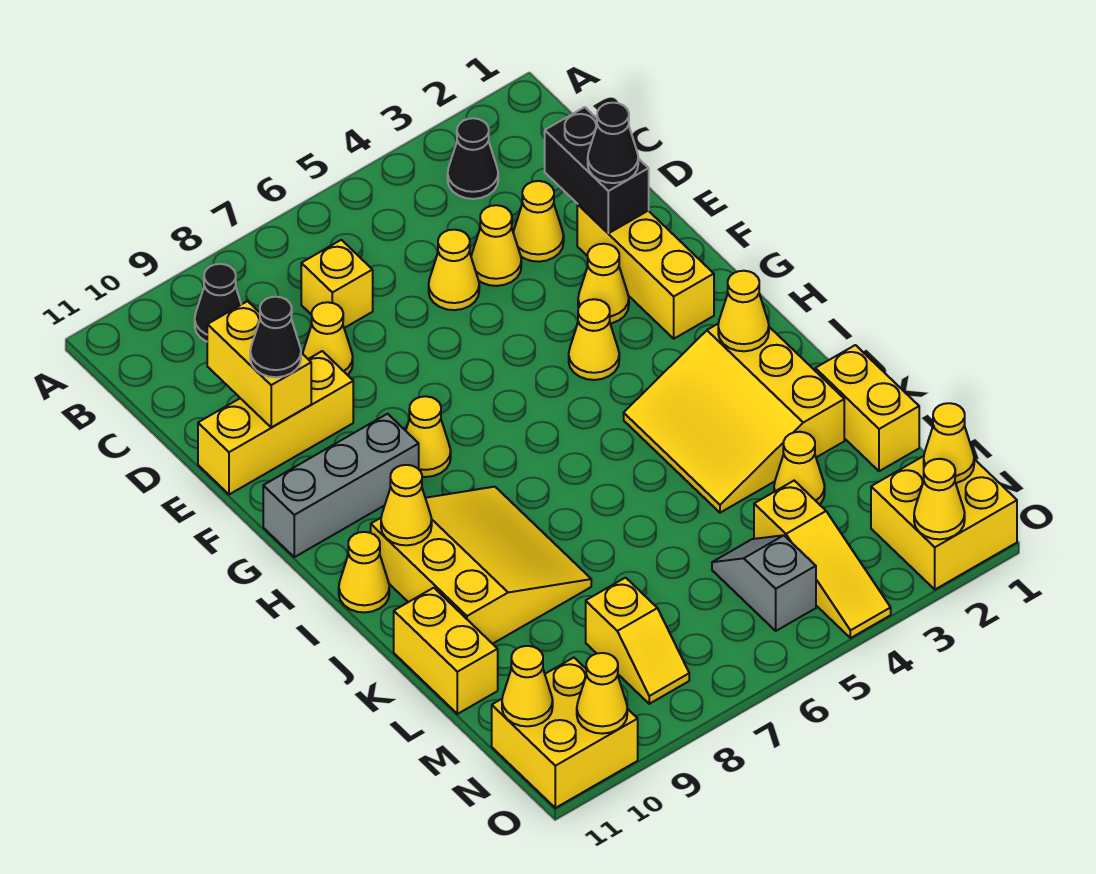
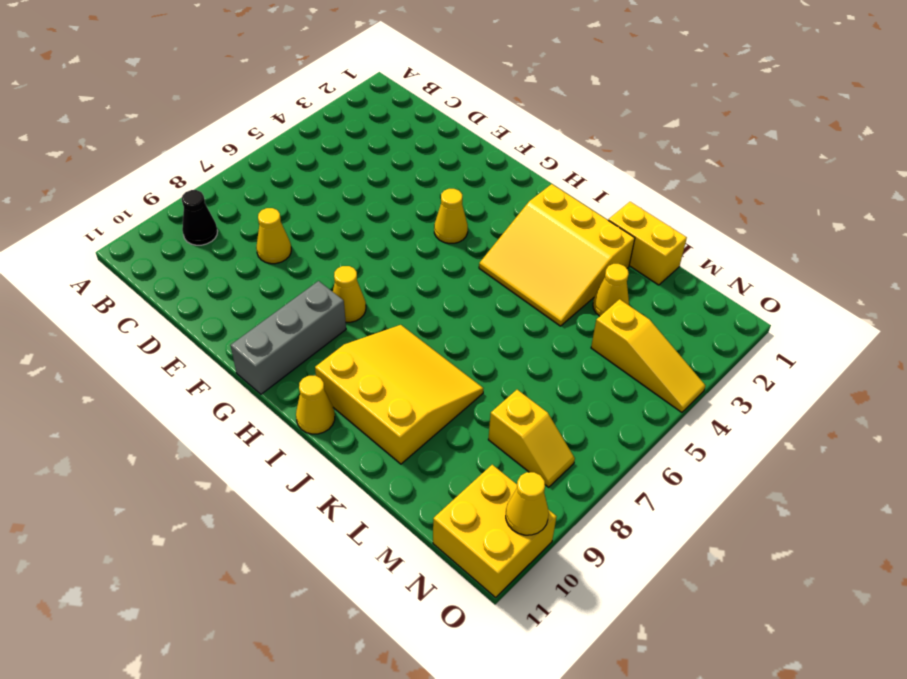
none -> black 1x1 cone [448,118,498,199]
none -> yellow 1x1 brick [301,240,373,328]
none -> yellow 1x1 cone [513,181,564,262]
none -> yellow 1x1 cone [471,205,521,286]

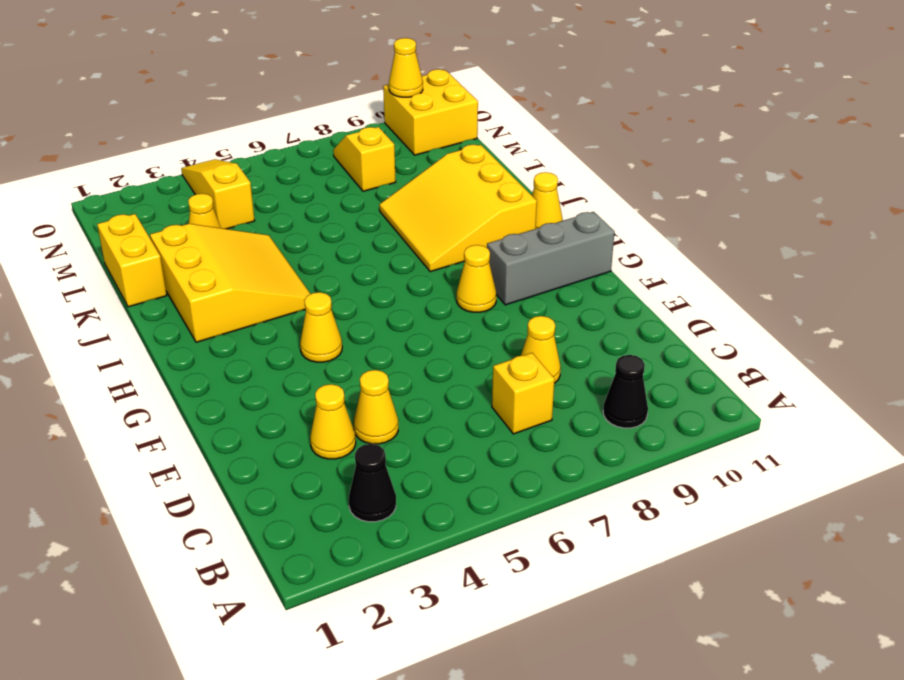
none -> yellow 1x1 cone [429,230,479,310]
none -> yellow 1x3 brick [577,204,714,339]
none -> yellow 1x3 brick [198,351,353,494]
none -> yellow 1x1 cone [578,244,629,323]

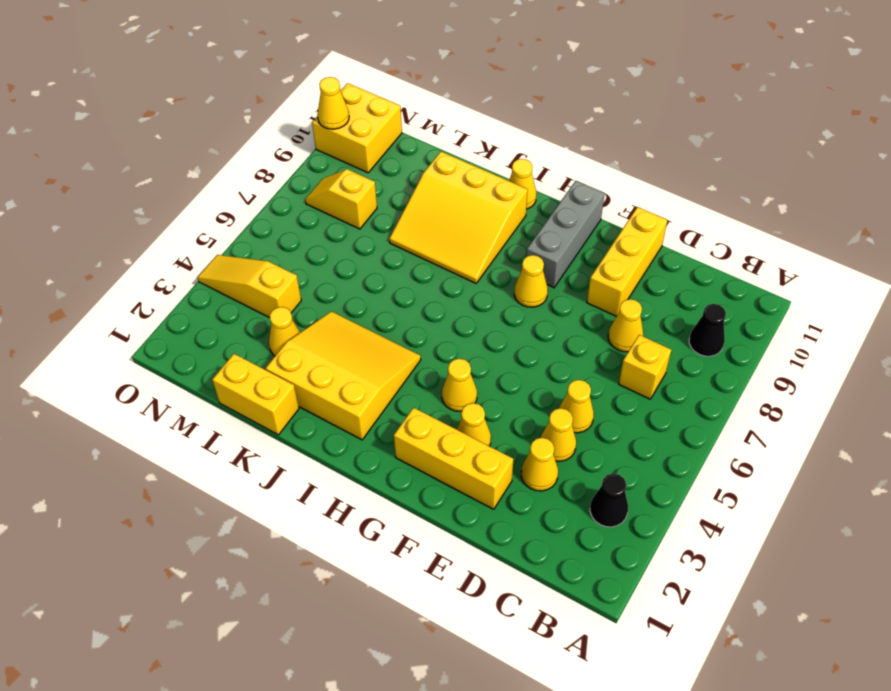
none -> yellow 1x2 brick [394,588,498,714]
none -> grey 1x2 slope [712,535,816,631]
none -> yellow 2x2 brick [871,456,1017,589]
none -> black 1x2 brick [545,107,649,233]

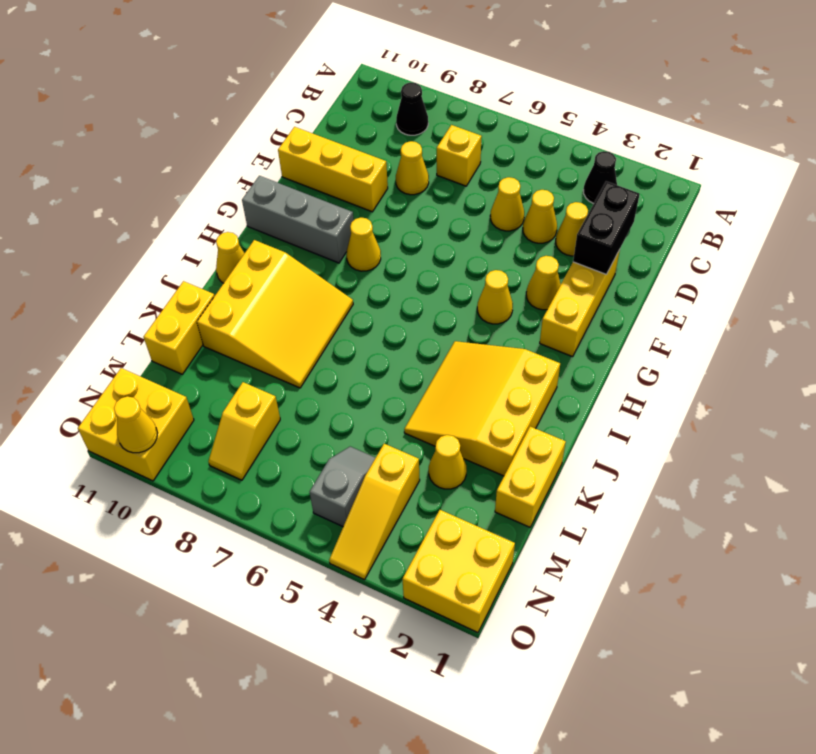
none -> yellow 1x2 brick [207,301,311,428]
none -> yellow 1x1 cone [718,271,769,351]
none -> yellow 1x1 cone [381,465,432,545]
none -> yellow 1x1 cone [924,403,974,483]

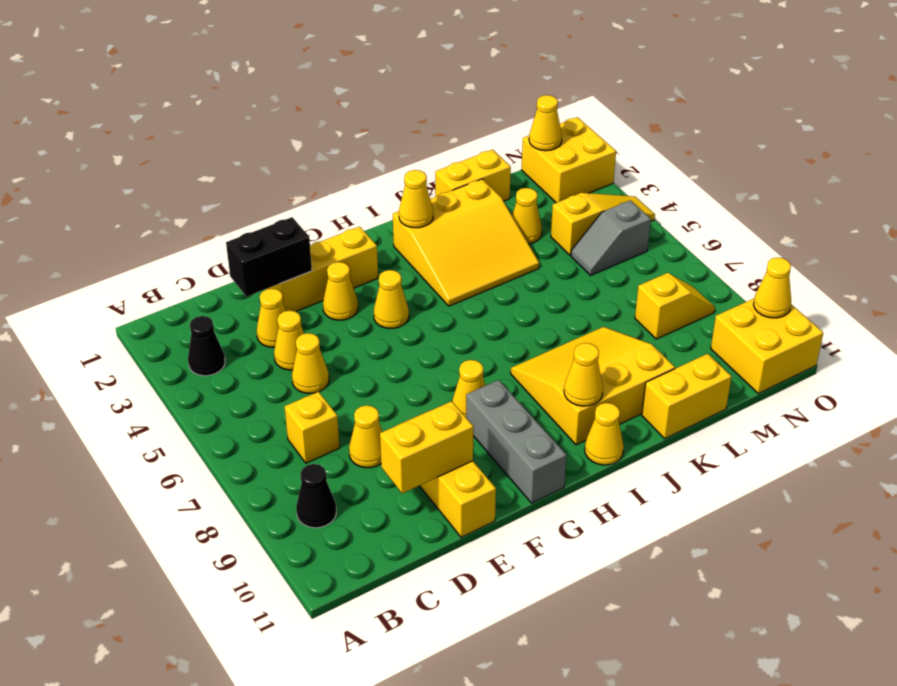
none -> yellow 1x1 cone [502,646,553,726]
none -> yellow 1x1 cone [914,459,965,539]
none -> black 1x1 cone [588,103,638,183]
none -> black 1x1 cone [250,297,301,377]

